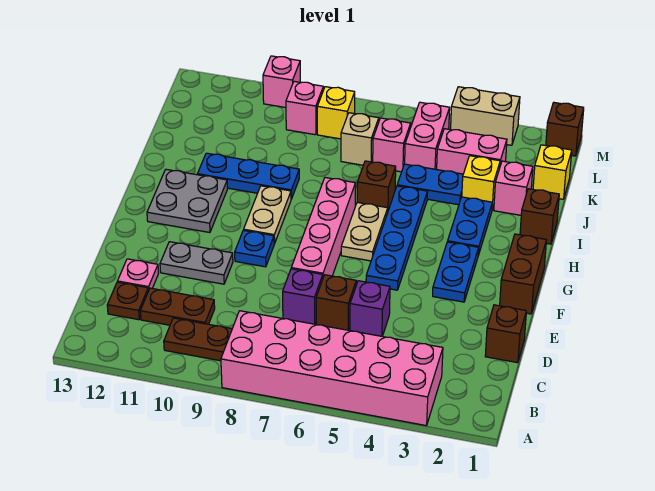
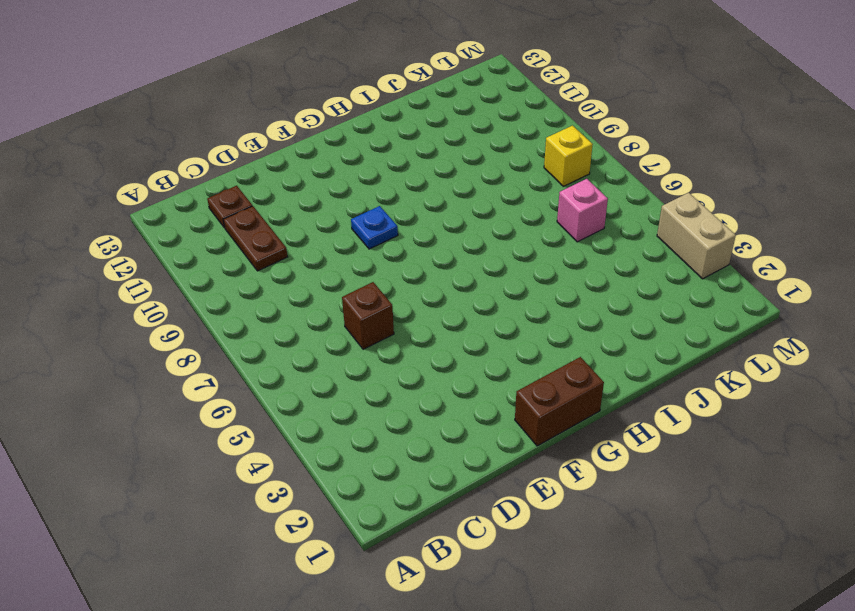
none -> pink 2x6 brick [221,311,443,426]
none -> brown 1x2 plate [164,318,232,361]
none -> brown 1x1 brick [485,305,526,363]
none -> purple 1x1 brick [350,281,390,336]

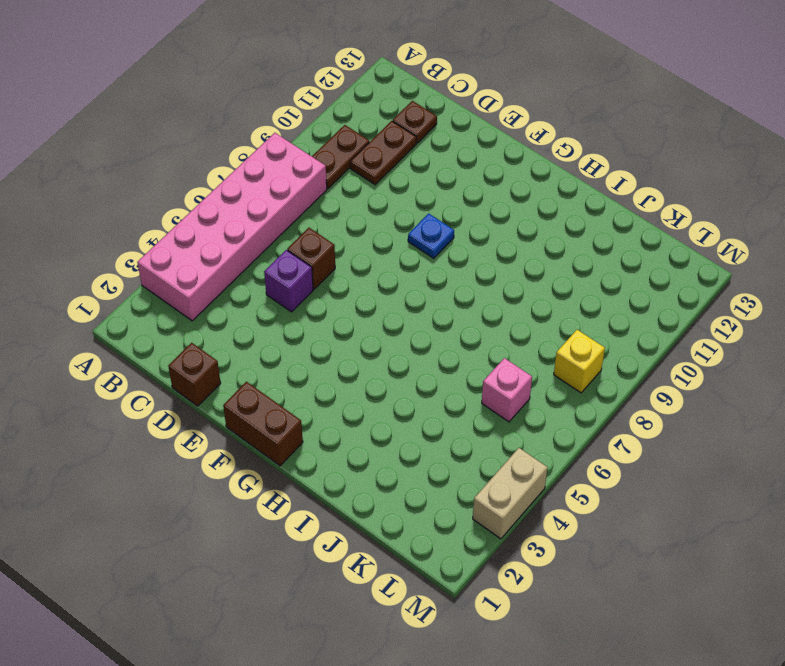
none -> purple 1x1 brick [283,269,323,324]
none -> pink 1x1 plate [118,259,159,291]
none -> pink 1x4 brick [291,178,356,277]
none -> grey 1x2 plate [160,242,233,284]

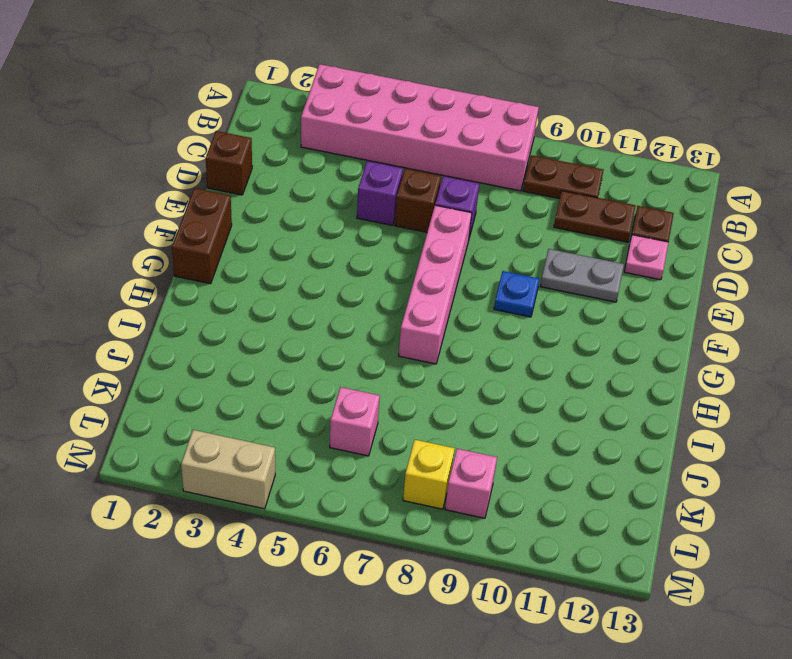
none -> blue 1x2 plate [433,242,479,302]
none -> blue 1x4 plate [366,186,428,290]
none -> tan 1x2 plate [341,202,388,261]
none -> tan 1x2 plate [244,186,291,244]

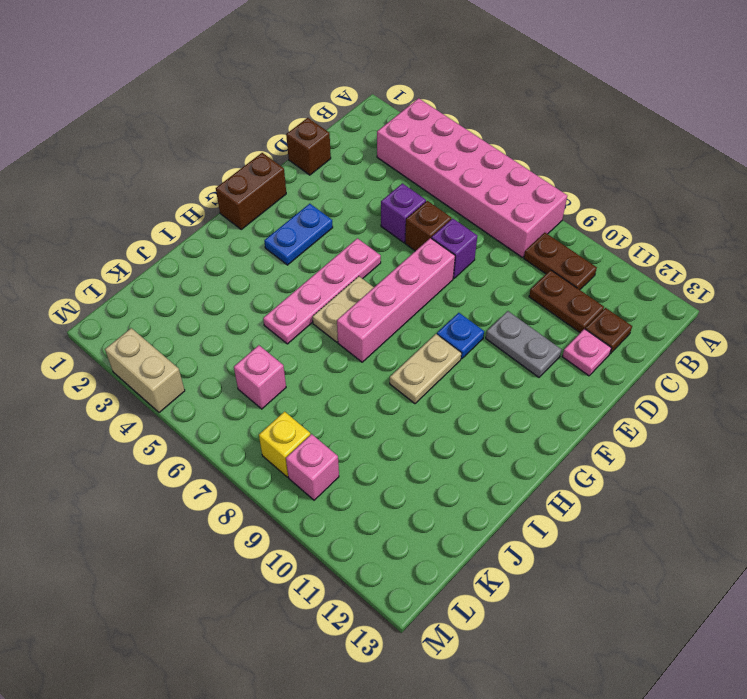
pink 1x4 plate [263,238,381,344] -> blue 1x4 plate [366,186,428,290]
none -> grey 2x2 plate [147,169,228,233]
none -> blue 1x2 plate [448,197,492,255]
none -> brown 1x1 brick [520,189,559,244]
none -> brown 1x1 brick [357,161,396,210]

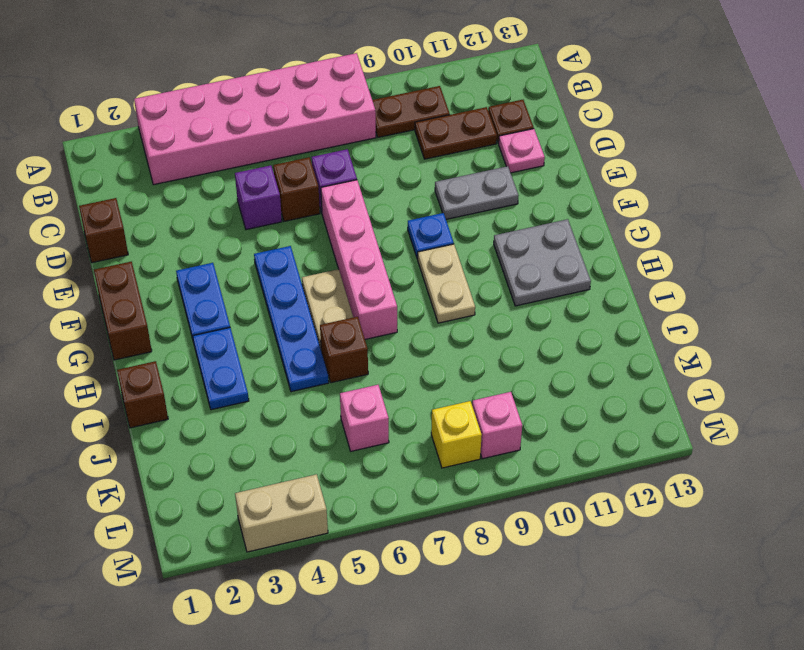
none -> blue 1x3 plate [197,153,299,199]
none -> pink 1x1 brick [494,161,533,215]
none -> yellow 1x1 brick [462,156,500,209]
none -> blue 1x2 plate [397,164,463,205]

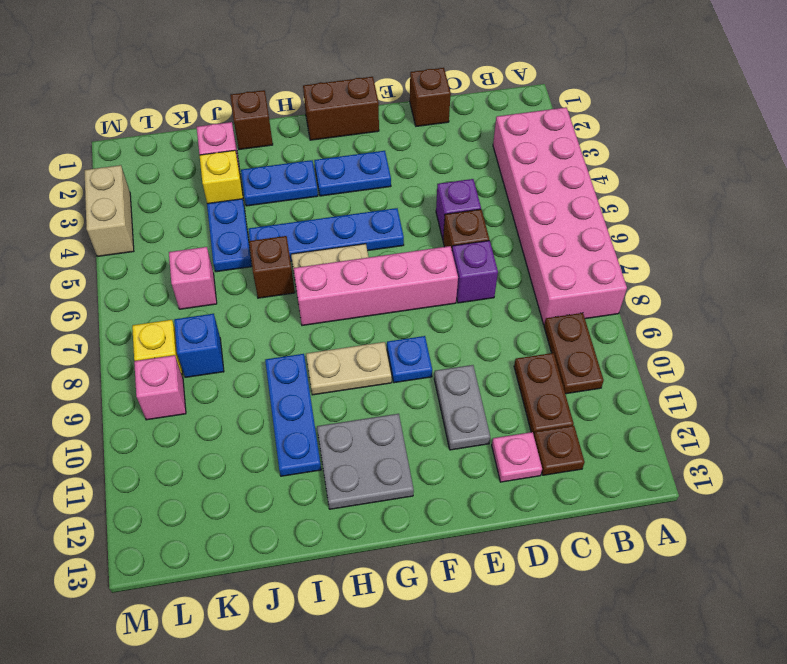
blue 1x1 brick [174,314,224,377] -> none
none -> yellow 1x1 brick [533,145,572,199]
none -> pink 1x2 brick [437,129,507,174]
none -> pink 1x2 brick [405,102,450,170]
none -> tan 1x1 brick [341,113,379,165]

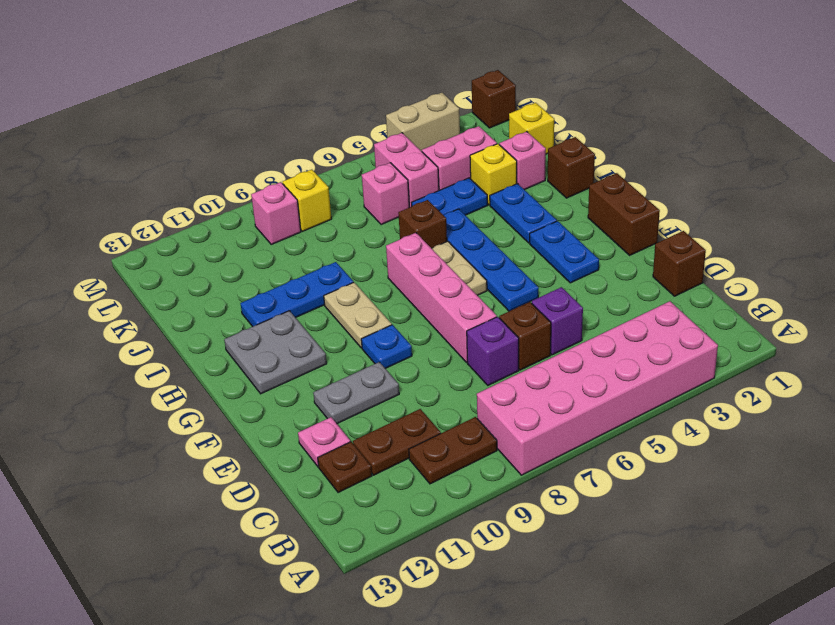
none -> tan 1x1 brick [341,113,379,165]
none -> pink 1x1 brick [263,56,300,108]

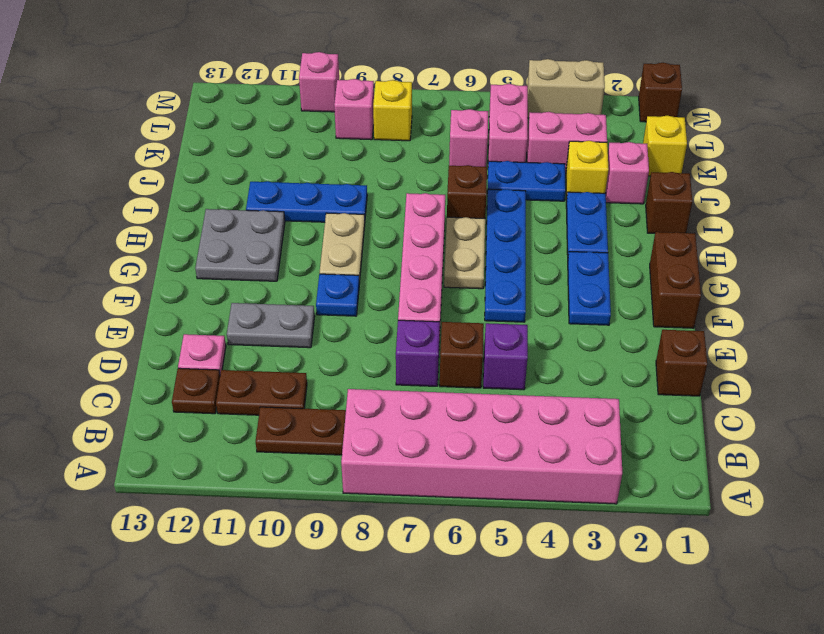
none -> tan 1x1 brick [341,113,379,165]

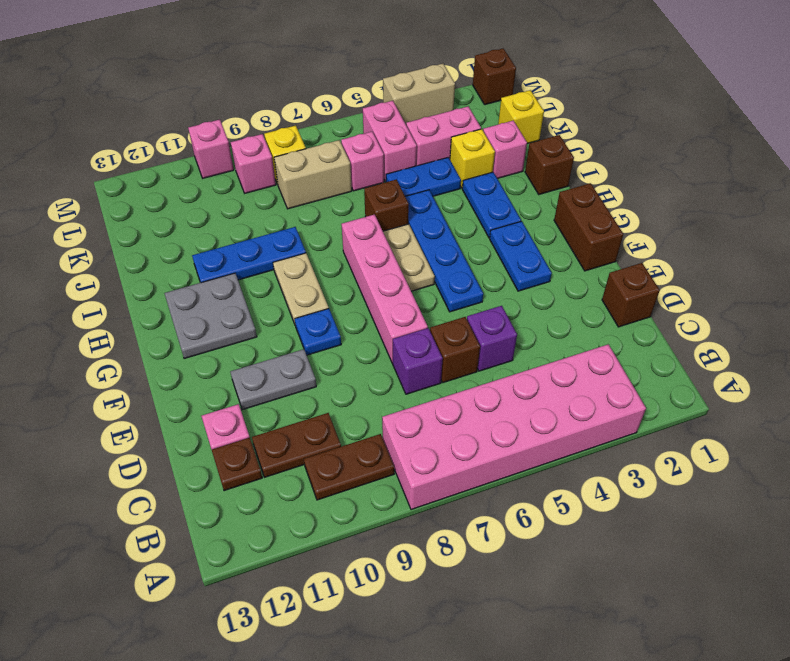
tan 1x2 brick [274,140,352,209] -> tan 1x1 brick [341,113,379,165]

